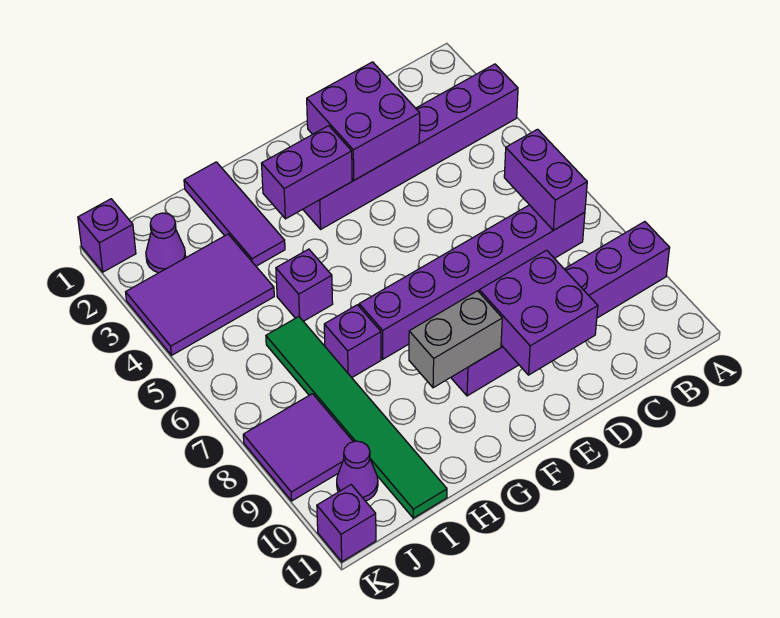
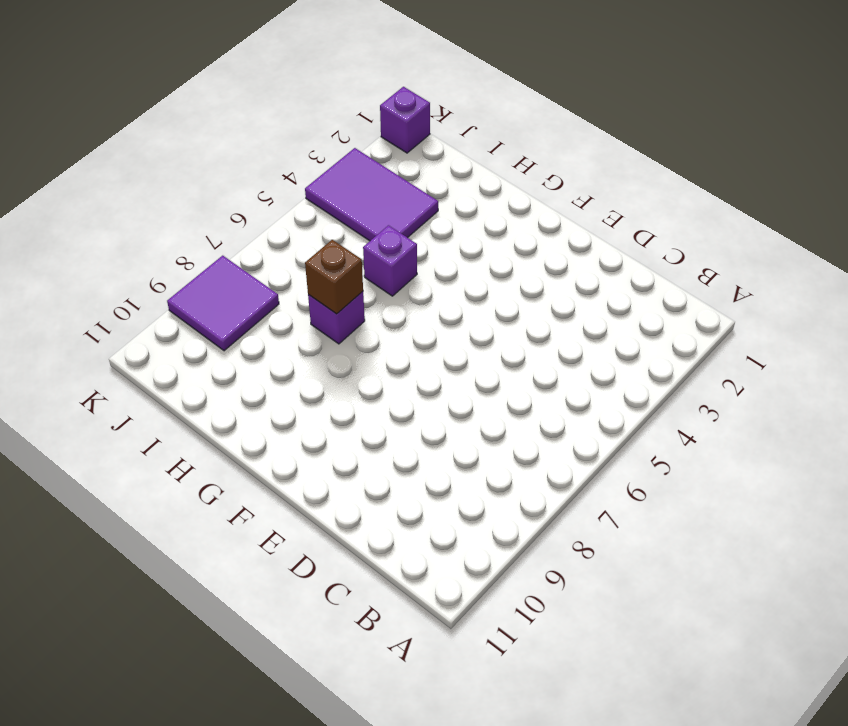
brown 1x1 brick [305,240,363,314] -> none
none -> purple 1x6 brick [303,64,518,229]
none -> purple 1x6 brick [451,222,670,396]
none -> purple 1x6 brick [359,205,585,359]

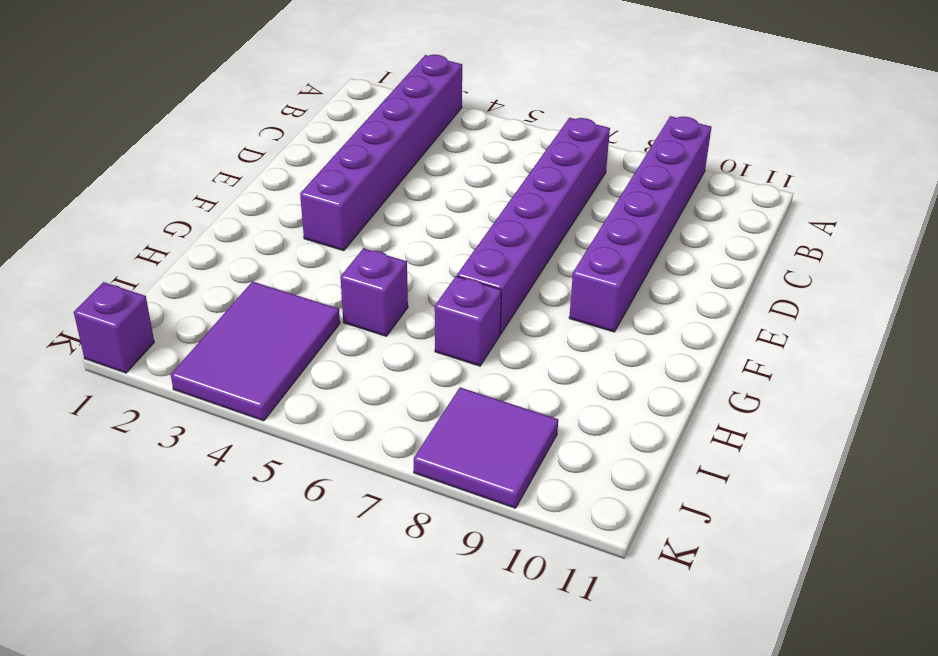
none -> purple 1x3 tile [184,162,285,266]
none -> green 1x6 tile [266,317,447,518]
none -> purple 1x1 cone [146,213,186,273]

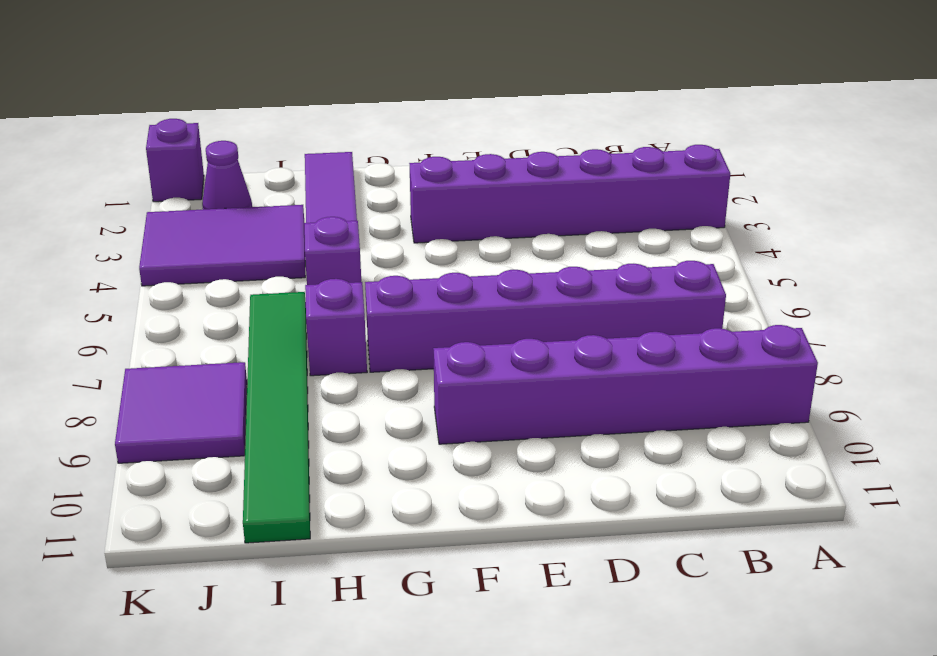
none -> purple 1x1 cone [337,441,378,501]
none -> purple 1x1 brick [317,485,376,562]
none -> purple 1x2 brick [504,129,587,230]

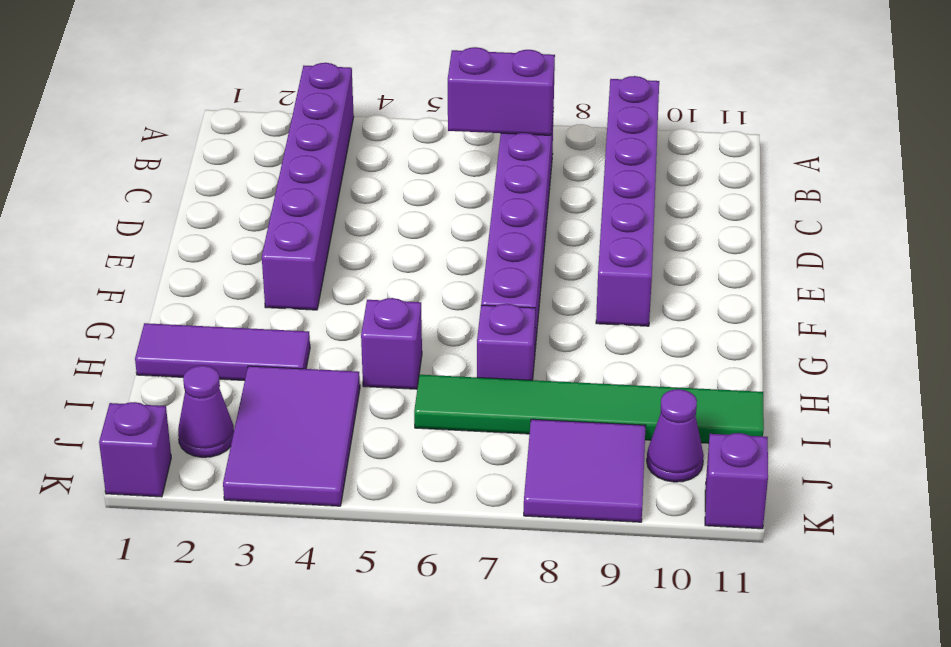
none -> purple 2x2 brick [307,62,420,180]
none -> purple 2x2 brick [479,250,598,375]
none -> purple 1x2 brick [261,126,352,219]

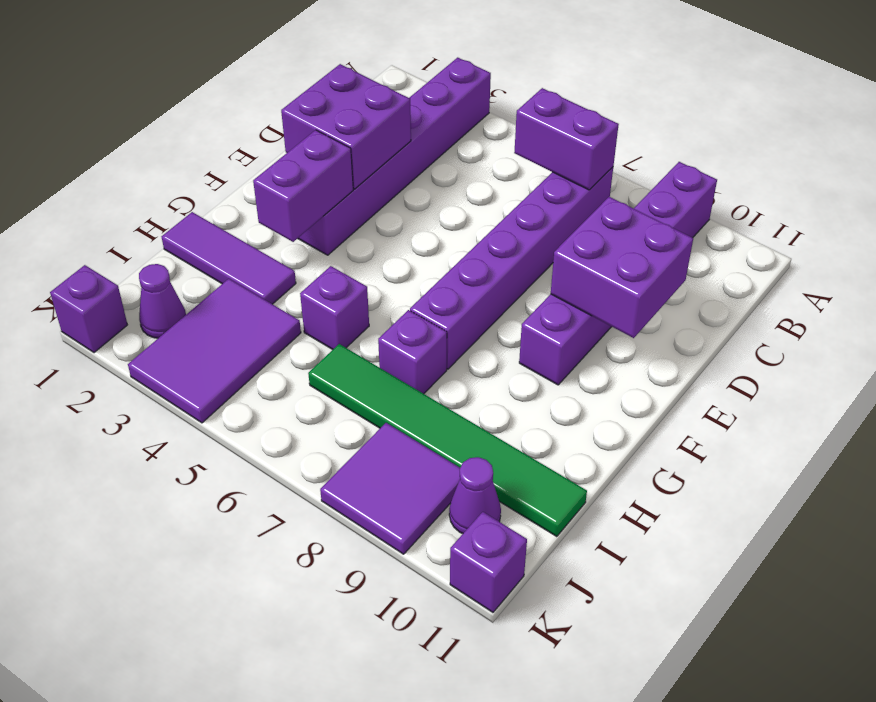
none -> grey 1x2 brick [409,291,502,388]

